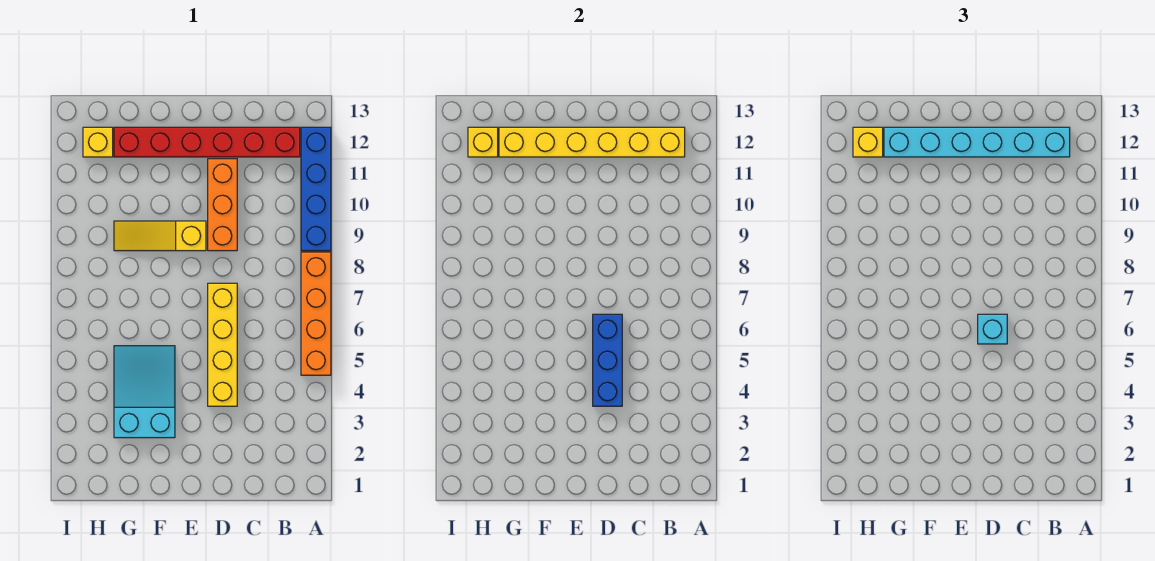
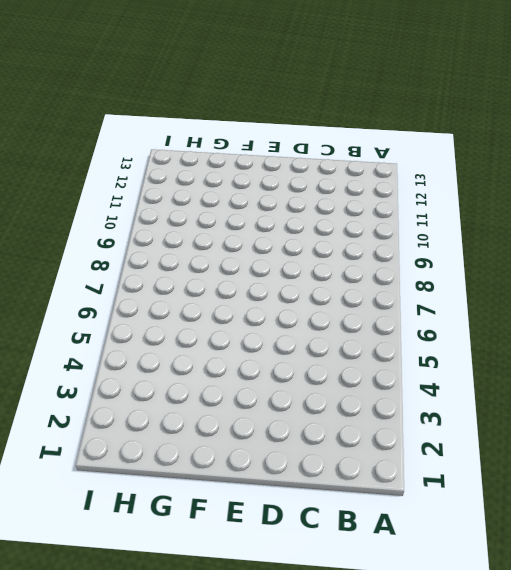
none -> orange 1x4 brick [301,252,331,375]
none -> blue 1x4 brick [301,127,331,251]
none -> red 1x6 brick [114,127,300,157]

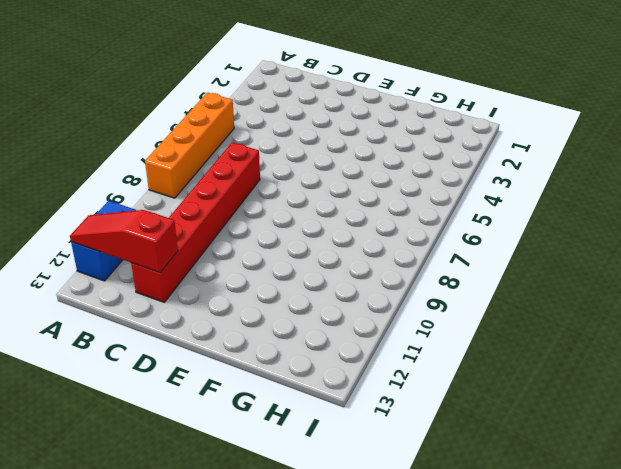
blue 1x2 brick [71,201,136,281] -> blue 1x4 brick [301,127,331,251]
red 1x3 slope [70,210,178,273] -> yellow 1x6 brick [499,127,685,157]
red 1x6 brick [131,142,260,302] -> red 1x6 brick turned to [114,127,300,157]
none -> yellow 1x4 brick [208,283,237,406]
none -> orange 1x3 brick [208,159,237,251]
none -> yellow 1x3 slope [114,221,206,251]

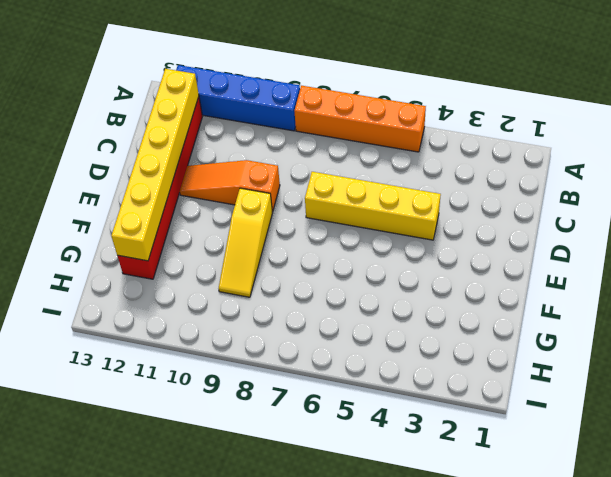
orange 1x3 slope [180,160,280,212] -> orange 1x3 brick [208,159,237,251]
none -> cyan 2x3 slope [114,346,175,438]
none -> yellow 1x1 brick [83,127,113,157]
none -> blue 1x3 brick [593,314,622,406]

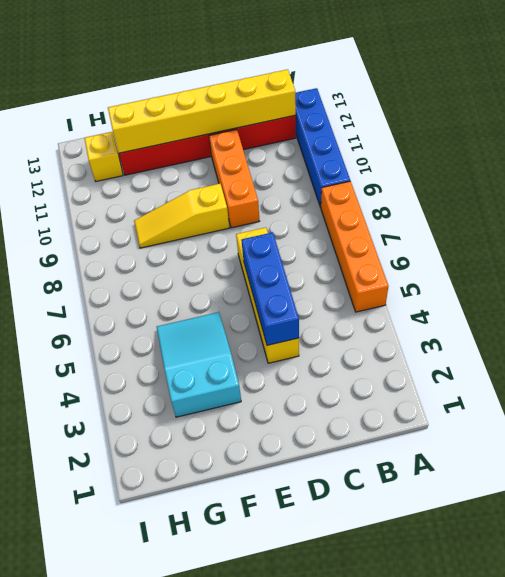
none -> yellow 1x1 brick [468,127,498,157]
none -> cyan 1x6 brick [884,127,1070,157]
none -> cyan 1x1 brick [978,314,1007,344]

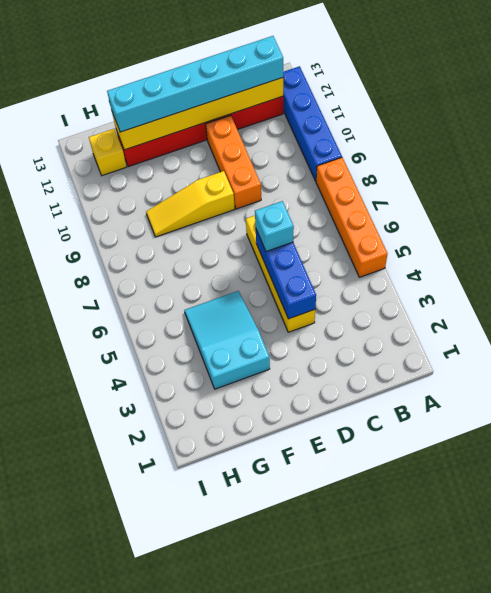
none -> yellow 1x1 brick [468,127,498,157]
none -> yellow 1x1 brick [853,127,883,157]

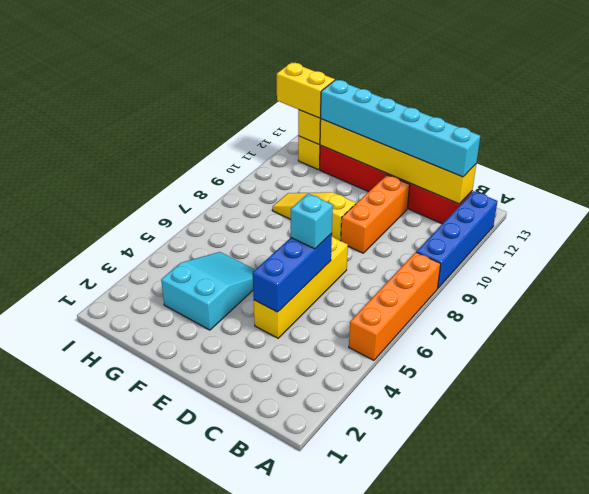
yellow 1x2 brick [277,62,335,118] -> yellow 1x1 brick [853,127,883,157]

